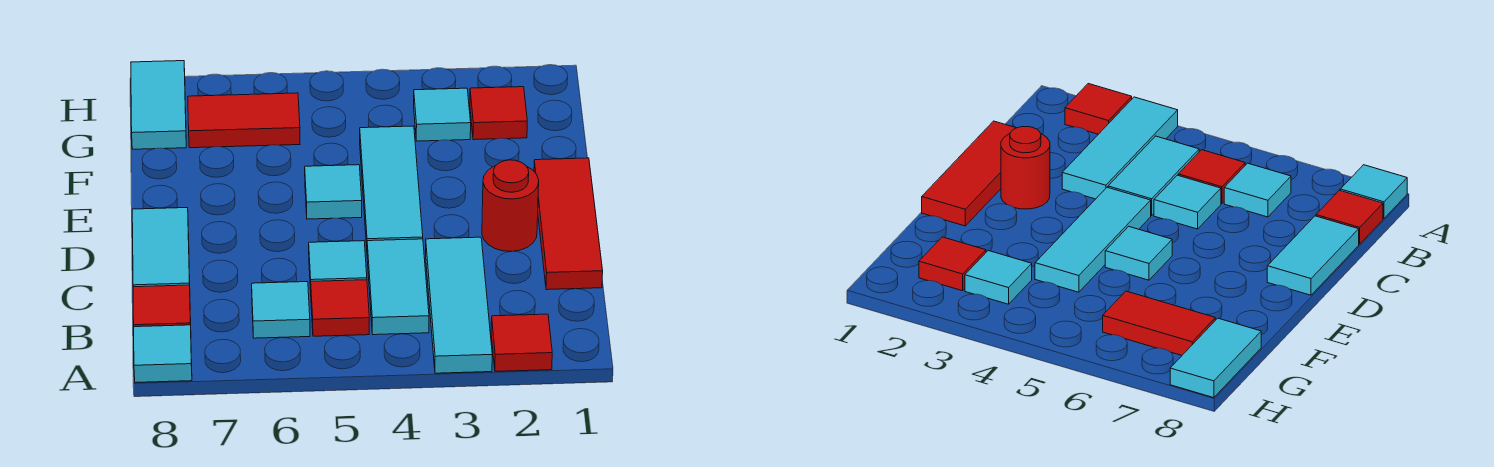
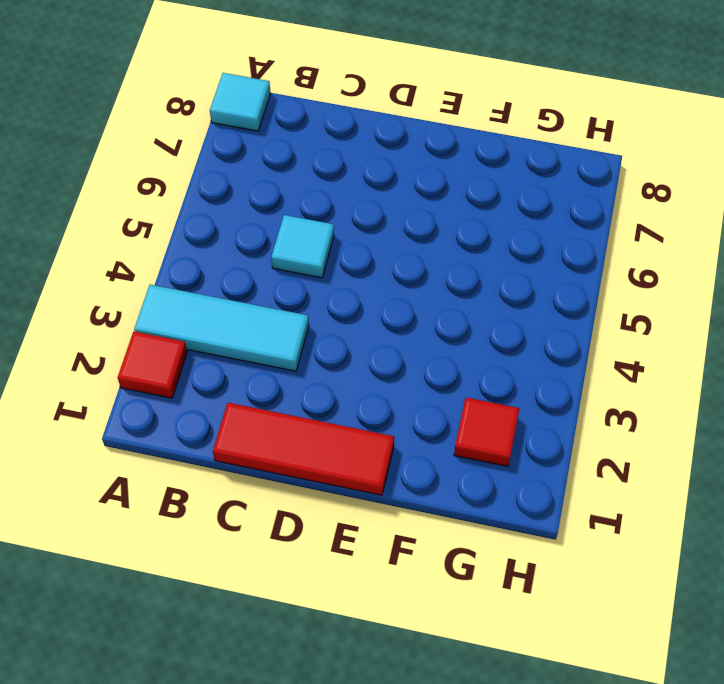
none -> cyan 1x2 tile [367,239,429,335]
none -> red 1x1 tile [311,280,369,336]
none -> cyan 1x1 tile [252,282,310,338]

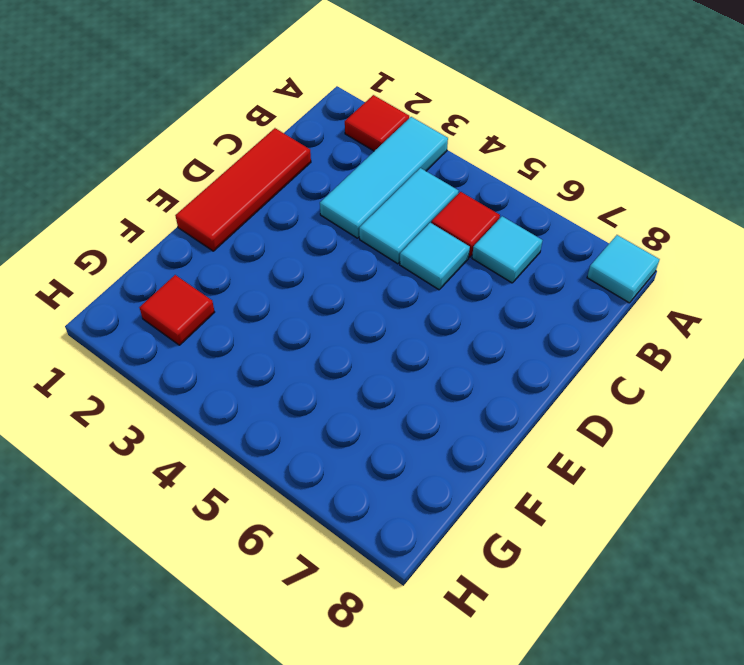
none -> red 1x1 tile [133,285,191,327]
none -> cyan 1x2 tile [132,208,190,287]
none -> red 1x1 round brick [482,160,539,251]

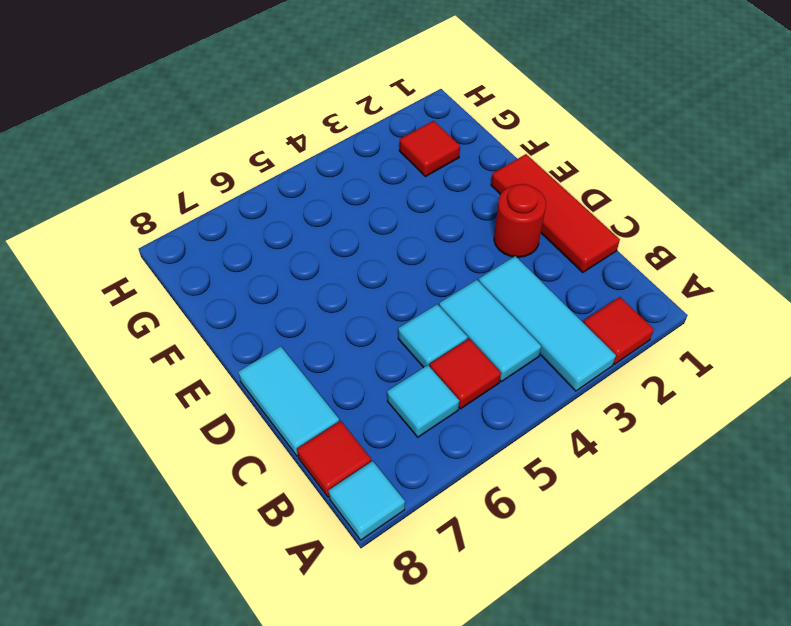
none -> cyan 1x3 tile [360,126,423,246]
none -> cyan 1x1 tile [305,165,362,219]
none -> cyan 1x1 tile [414,88,471,141]

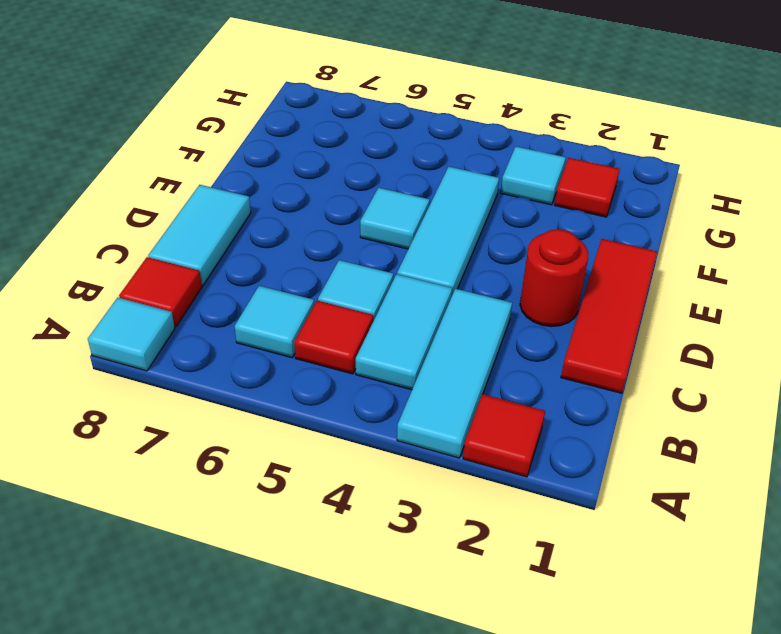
none -> red 1x2 tile [188,93,300,148]
none -> cyan 1x2 tile [131,61,186,149]

